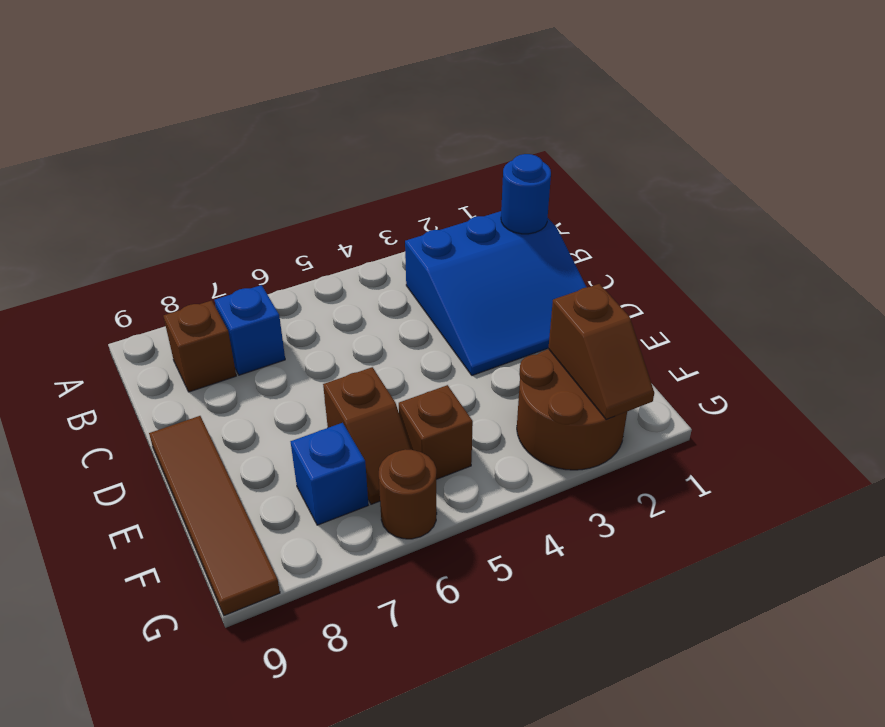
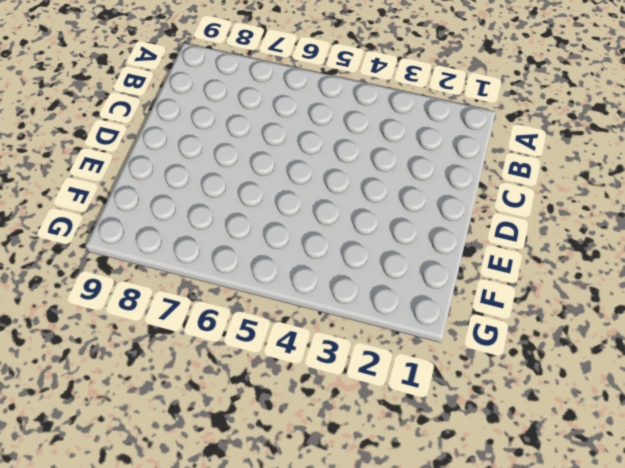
none -> blue 3x3 slope [405,211,586,375]
none -> blue 1x1 brick [215,285,285,375]

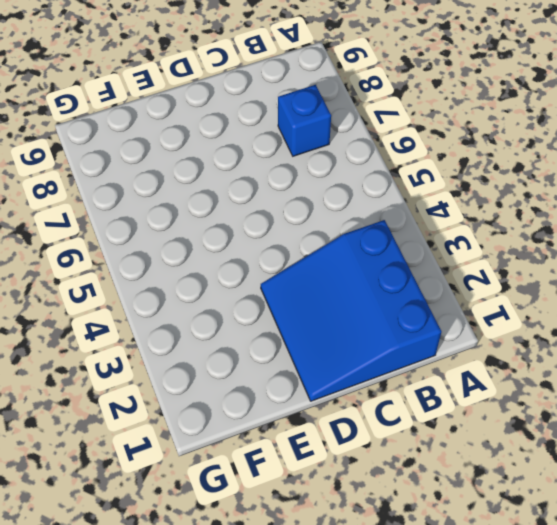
none -> brown 1x1 brick [164,301,236,392]
none -> brown 1x4 tile [149,416,280,616]

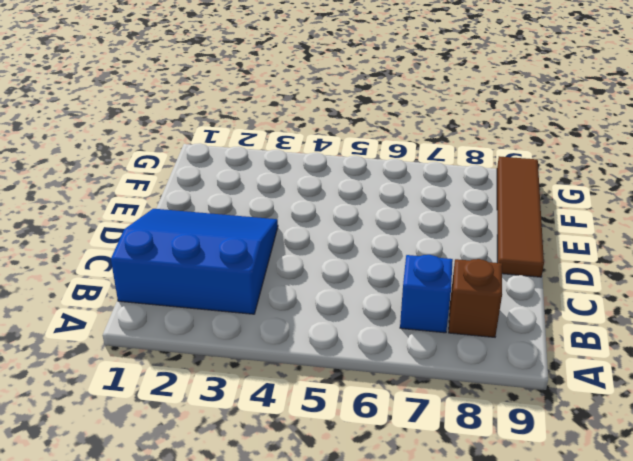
none -> brown 1x2 slope [323,367,411,504]
none -> brown 2x2 round brick [517,349,627,470]

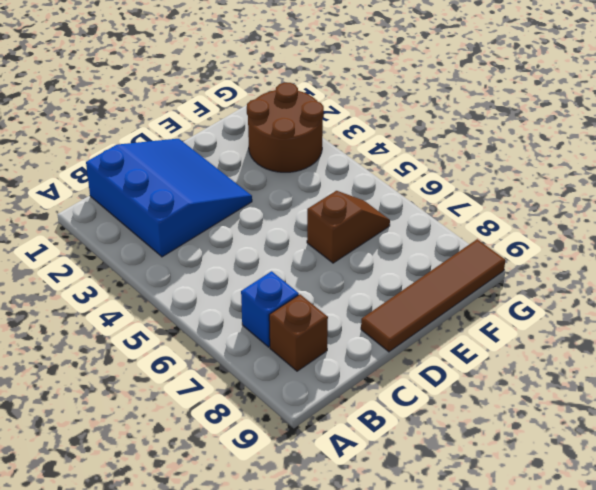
none -> brown 1x1 brick [399,385,473,479]
none -> blue 1x1 brick [291,423,368,525]

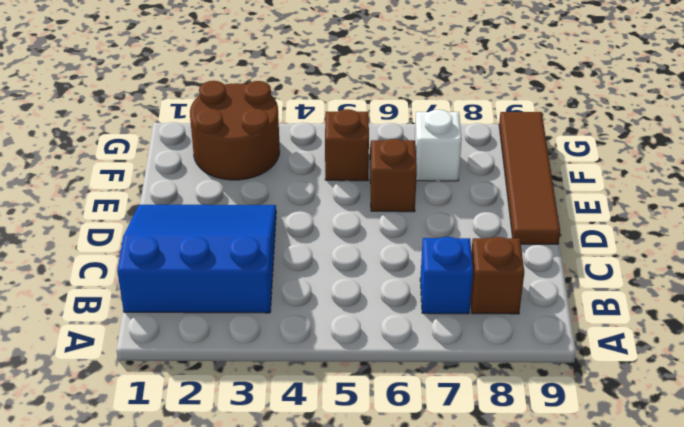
white 1x1 brick [415,110,462,181] -> blue 1x1 brick [291,423,368,525]
none -> brown 1x1 round brick [379,449,437,539]
none -> blue 1x1 round brick [501,154,551,234]

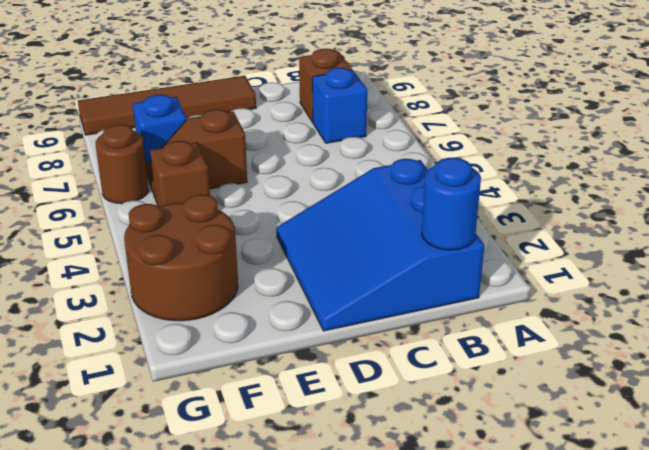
none -> brown 1x2 slope [548,284,654,420]

